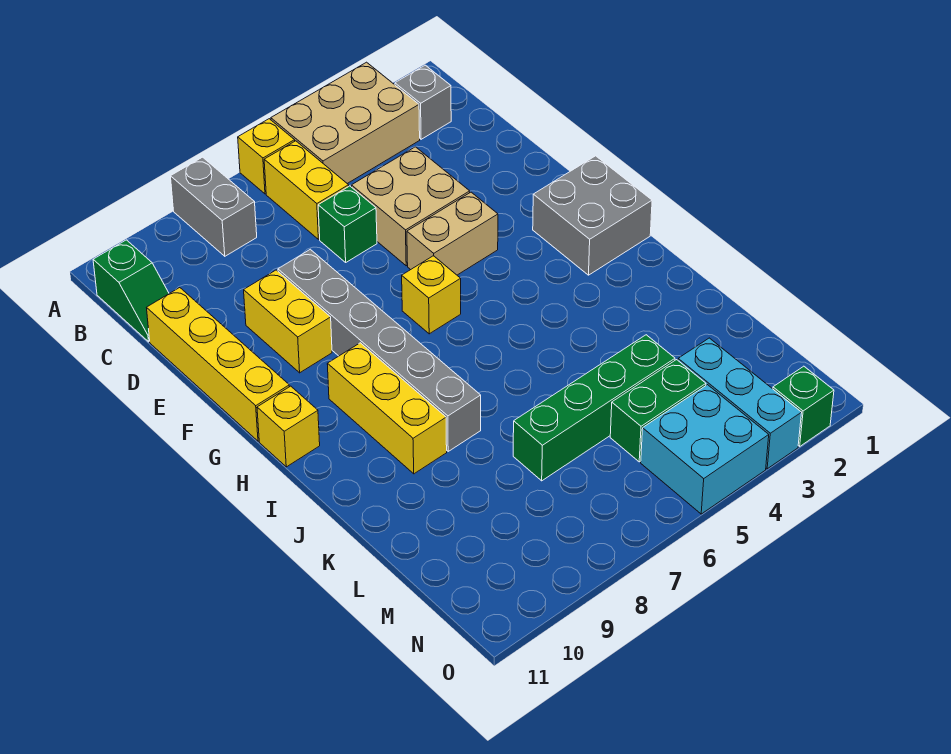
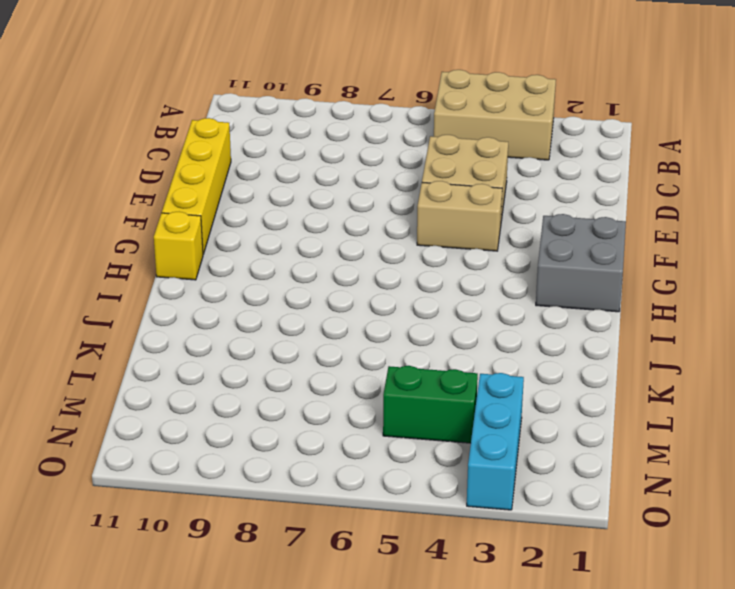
none -> yellow 1x1 brick [238,119,295,194]
none -> grey 1x2 brick [171,157,257,256]
none -> grey 1x1 brick [395,65,451,139]

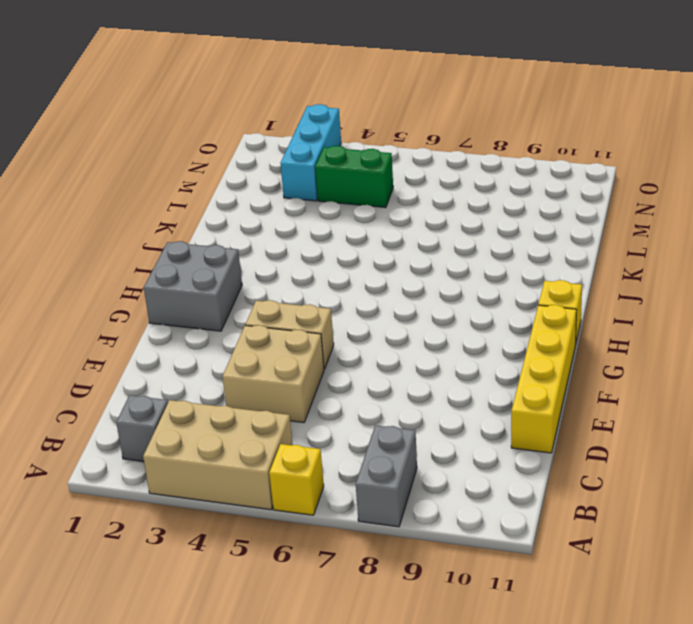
none -> yellow 1x2 brick [264,141,349,239]
none -> green 1x2 slope [93,240,169,342]
none -> green 1x1 brick [318,186,377,262]

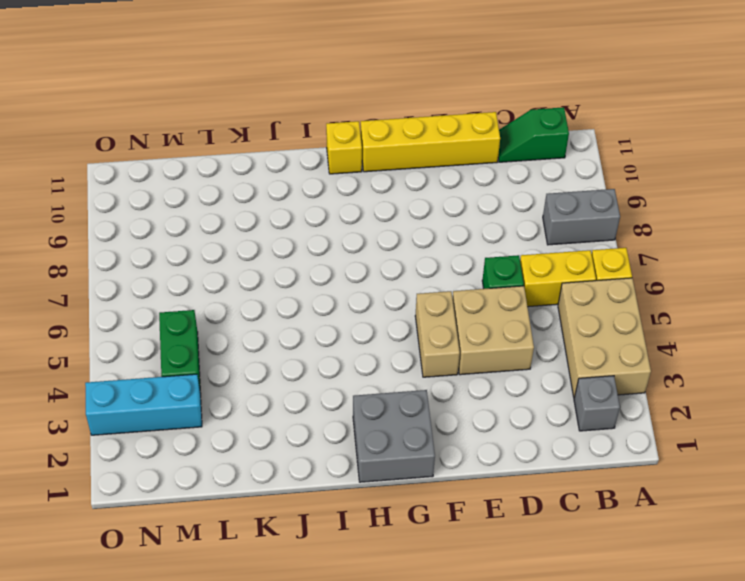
none -> grey 1x6 brick [278,249,481,451]
none -> yellow 1x2 brick [244,270,332,373]
none -> yellow 1x1 brick [402,256,461,334]

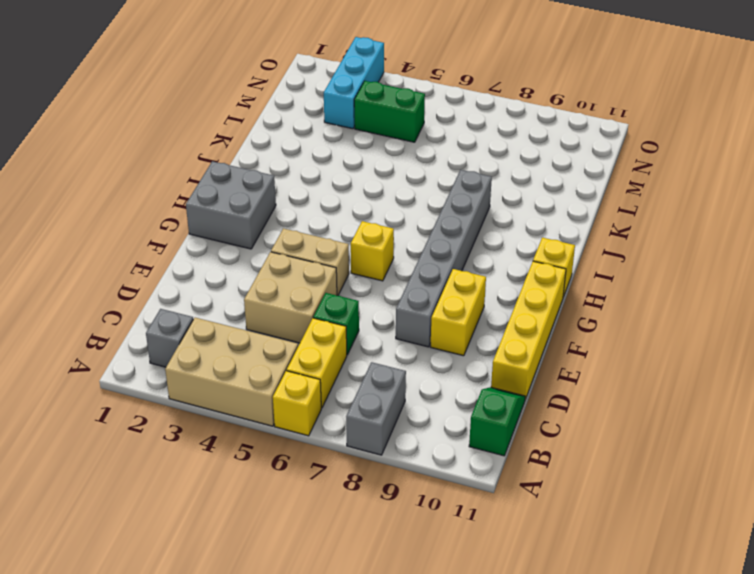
none -> yellow 1x3 brick [327,343,447,474]
none -> green 1x4 brick [513,335,675,481]
none -> cyan 2x2 brick [641,385,769,514]

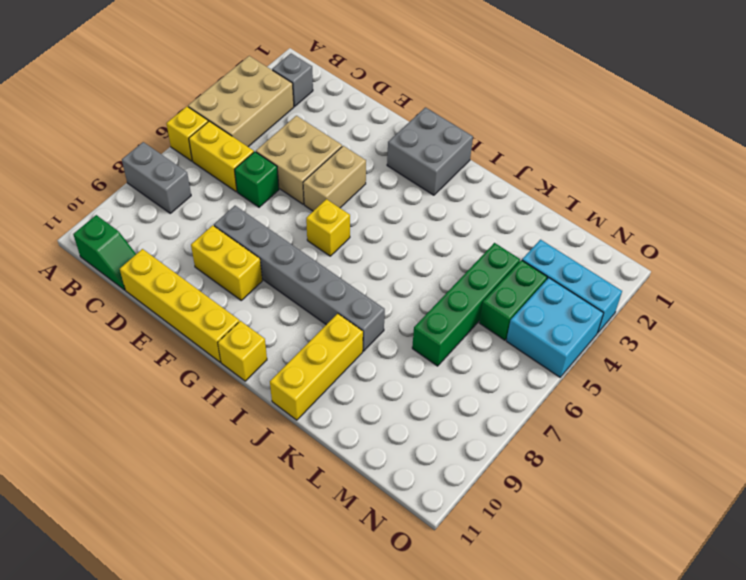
yellow 1x3 brick [270,314,363,420] -> yellow 1x3 brick turned to [327,343,447,474]
none -> green 1x1 brick [773,366,834,446]

